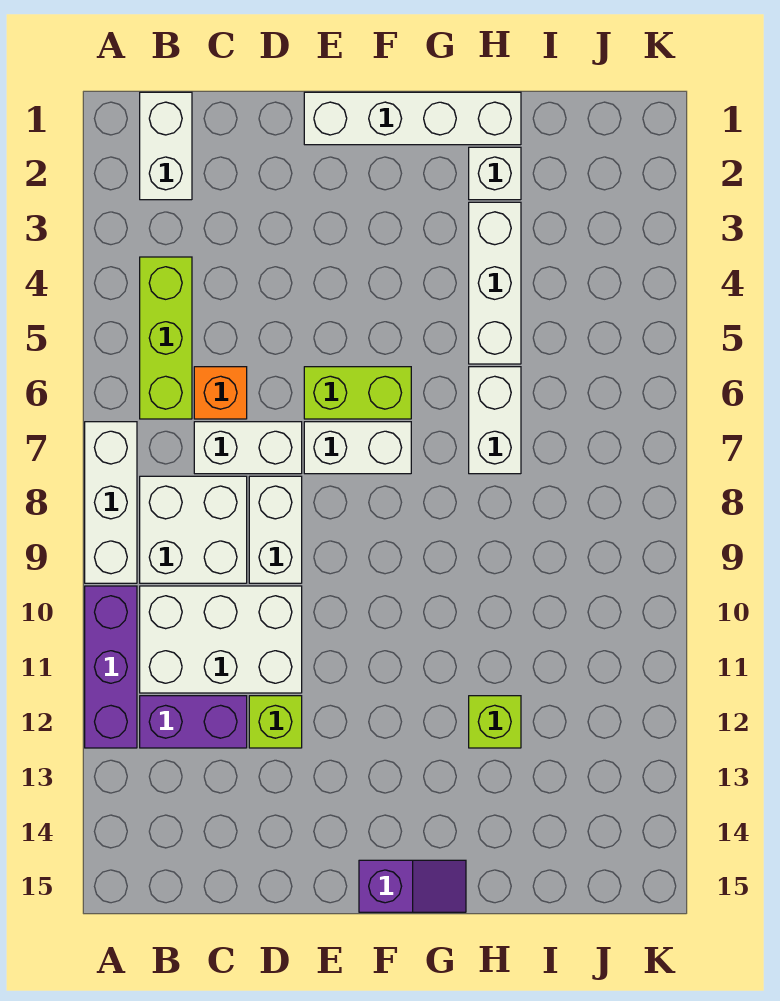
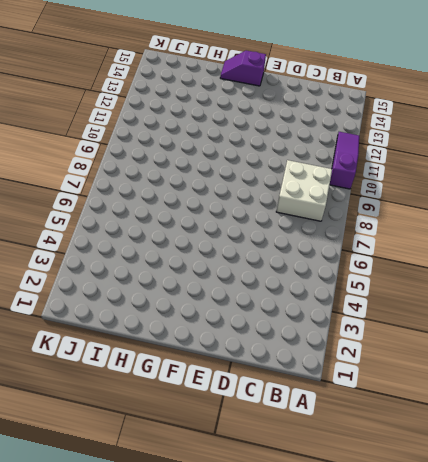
purple 1x3 slope [330,132,359,189] -> purple 1x3 brick [85,586,137,748]
none -> white 1x3 brick [85,422,137,583]
none -> white 1x2 brick [140,92,192,200]
none -> lime 1x3 brick [140,257,192,419]

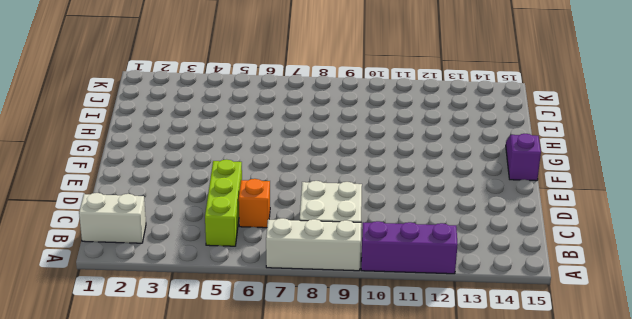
lime 1x3 brick [205,159,242,246] -> lime 1x3 brick turned to [140,257,192,419]
none -> white 2x3 brick [140,586,302,693]
none -> purple 1x2 brick [140,696,247,748]
none -> white 1x2 brick [194,422,302,474]

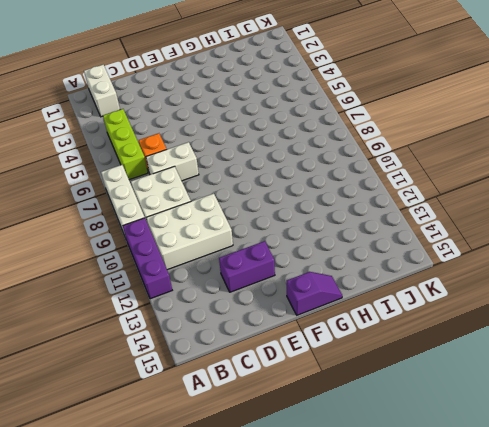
purple 1x2 brick [219,241,275,292] -> purple 1x2 brick moved to [140,696,247,748]
none -> white 1x2 brick [249,476,302,583]
none -> lime 1x1 brick [249,696,302,748]
none -> white 1x4 brick [304,92,521,145]

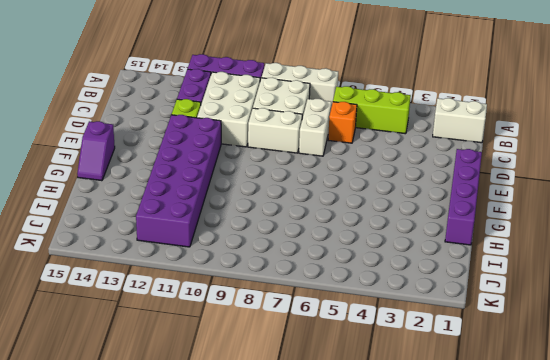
purple 1x4 brick [445,149,482,245] -> white 1x4 brick [304,92,521,145]
purple 2x6 brick [136,115,221,247] -> lime 1x1 brick [469,696,521,748]
none -> lime 1x2 brick [304,367,411,419]
none -> white 1x2 brick [304,422,411,474]
none -> white 1x1 brick [469,147,521,200]

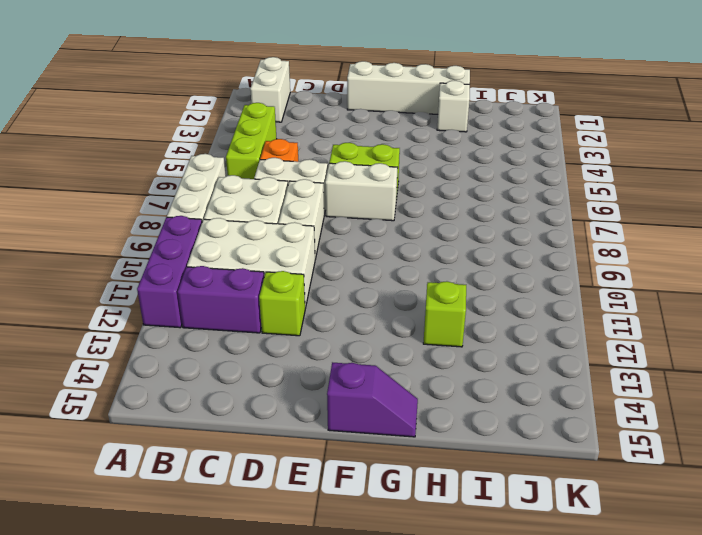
none -> white 1x3 brick [469,202,521,364]
none -> white 1x2 brick [469,367,521,474]

